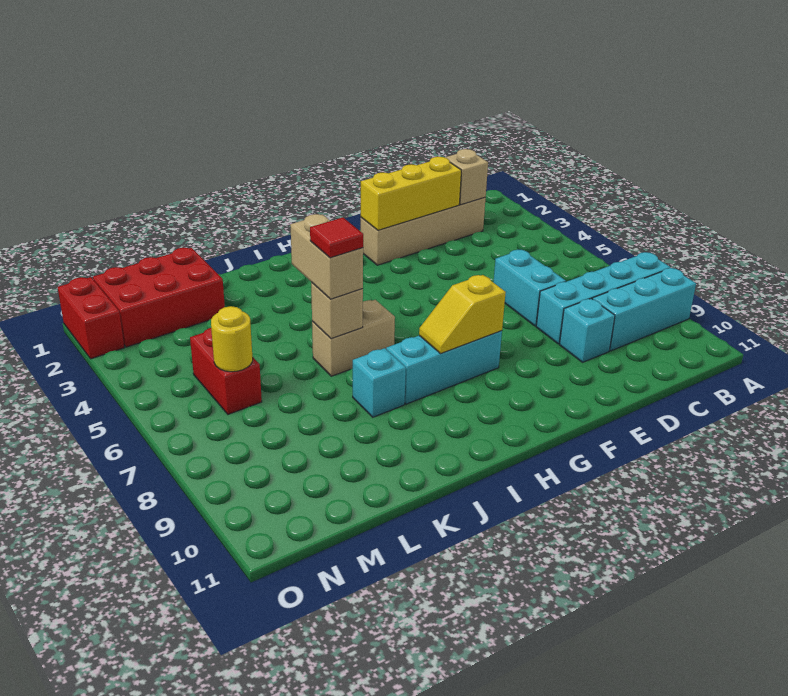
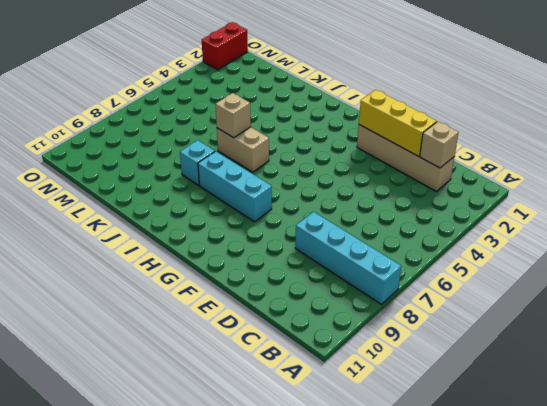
none -> cyan 1x3 brick [592,268,696,351]
none -> cyan 1x2 brick [493,250,566,326]
none -> cyan 1x1 brick [560,299,615,362]

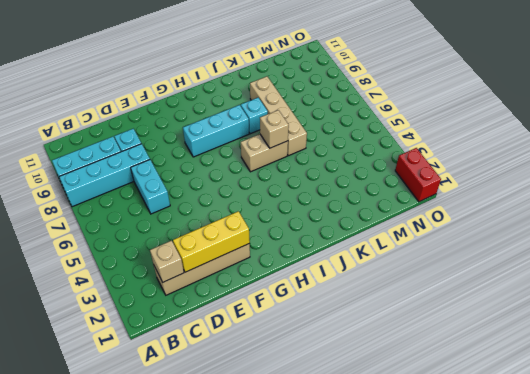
tan 1x4 brick [250,76,307,156] -> none
none -> red 2x3 brick [93,248,225,347]
none -> red 1x2 brick [190,328,262,414]
none -> yellow 1x2 slope [419,275,506,353]

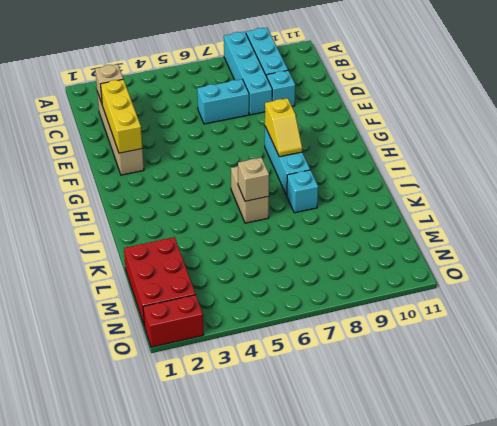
none -> red 1x2 brick [190,328,262,414]
none -> yellow 1x1 round brick [211,306,253,372]
none -> tan 1x2 brick [290,214,363,299]

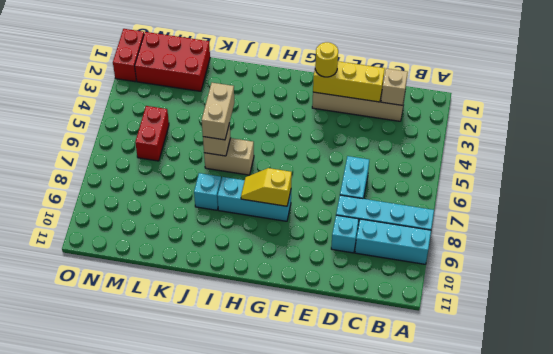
yellow 1x1 round brick [315,42,338,77] -> yellow 1x1 round brick moved to [211,306,253,372]
none -> red 1x1 tile [310,217,363,258]

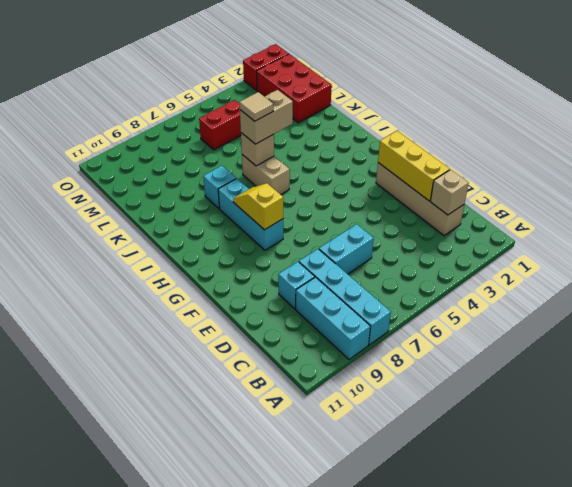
tan 1x1 tile [239,92,273,121] -> red 1x1 tile [310,217,363,258]
none -> yellow 1x1 round brick [211,306,253,372]

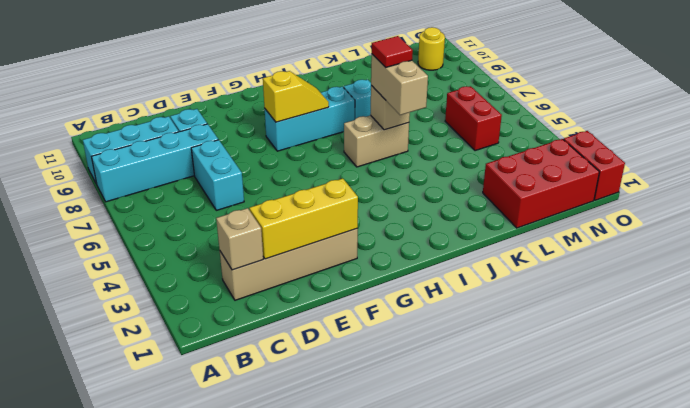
yellow 1x1 round brick [418,27,445,70] -> yellow 1x1 round brick moved to [211,306,253,372]

